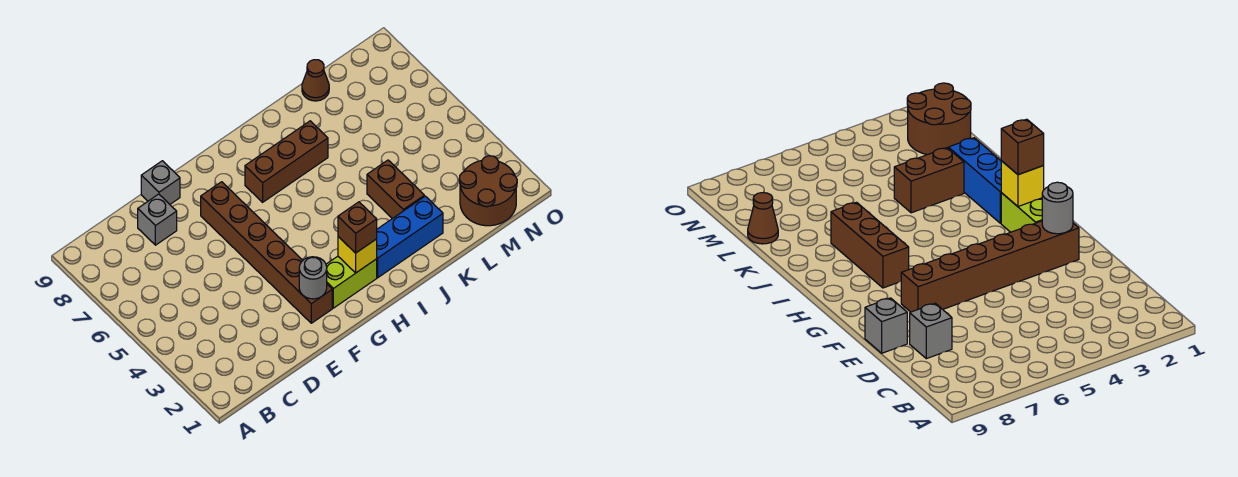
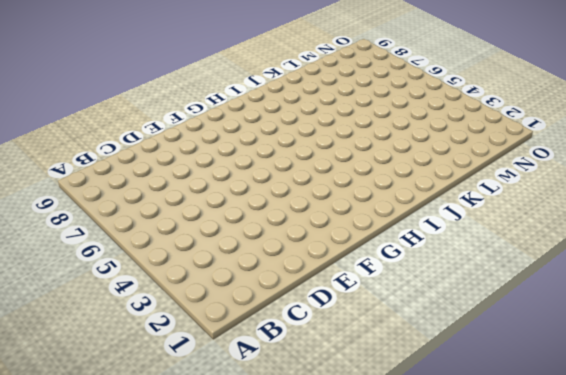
none -> grey 1x1 brick [138,194,177,245]
none -> grey 1x1 brick [141,161,180,204]
none -> brown 1x6 brick [201,182,332,323]

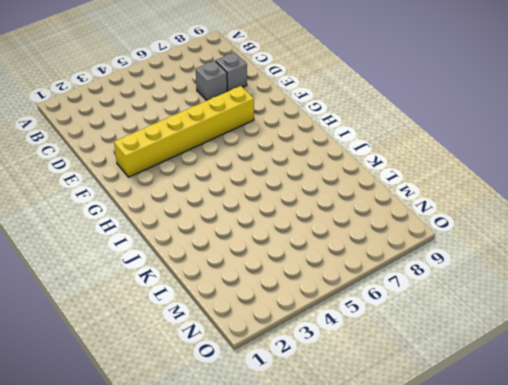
grey 1x1 brick [196,61,227,100] -> grey 1x1 brick moved to [141,161,180,204]
yellow 1x6 brick [114,86,254,177] -> brown 1x6 brick [201,182,332,323]
none -> lime 1x2 brick [326,256,377,308]
none -> brown 1x3 brick [245,121,328,202]
none -> blue 1x3 brick [377,196,443,278]

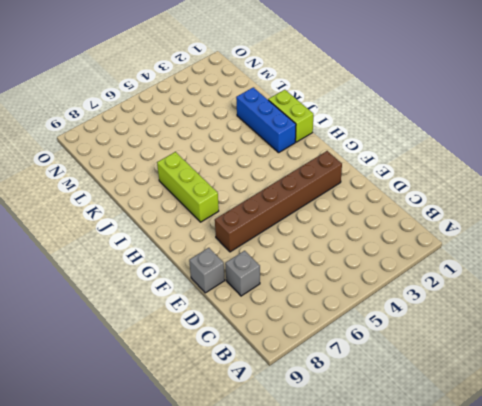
lime 1x3 brick [157,152,219,222] -> brown 1x3 brick [245,121,328,202]
lime 1x2 brick [268,90,313,142] -> lime 1x2 brick moved to [326,256,377,308]
none -> brown 1x2 brick [367,160,424,219]
none -> brown 1x1 cone [302,60,329,101]
none -> brown 2x2 round brick [459,156,517,226]

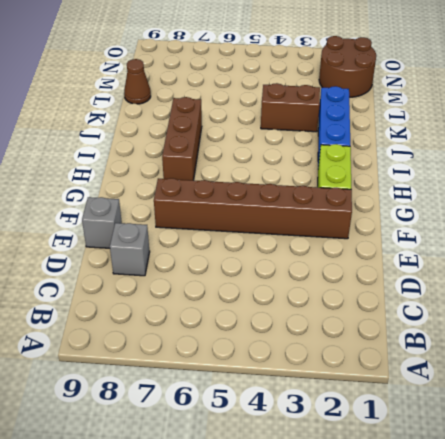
none -> grey 1x1 round brick [299,257,327,299]
none -> yellow 1x1 brick [338,237,377,273]
none -> brown 1x1 brick [338,202,377,253]

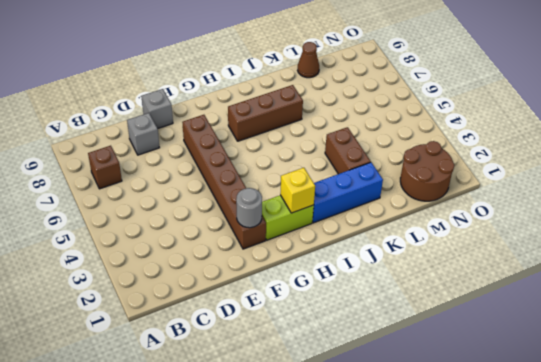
brown 1x1 brick [88,146,122,189] -> brown 1x1 brick moved to [338,202,377,253]

